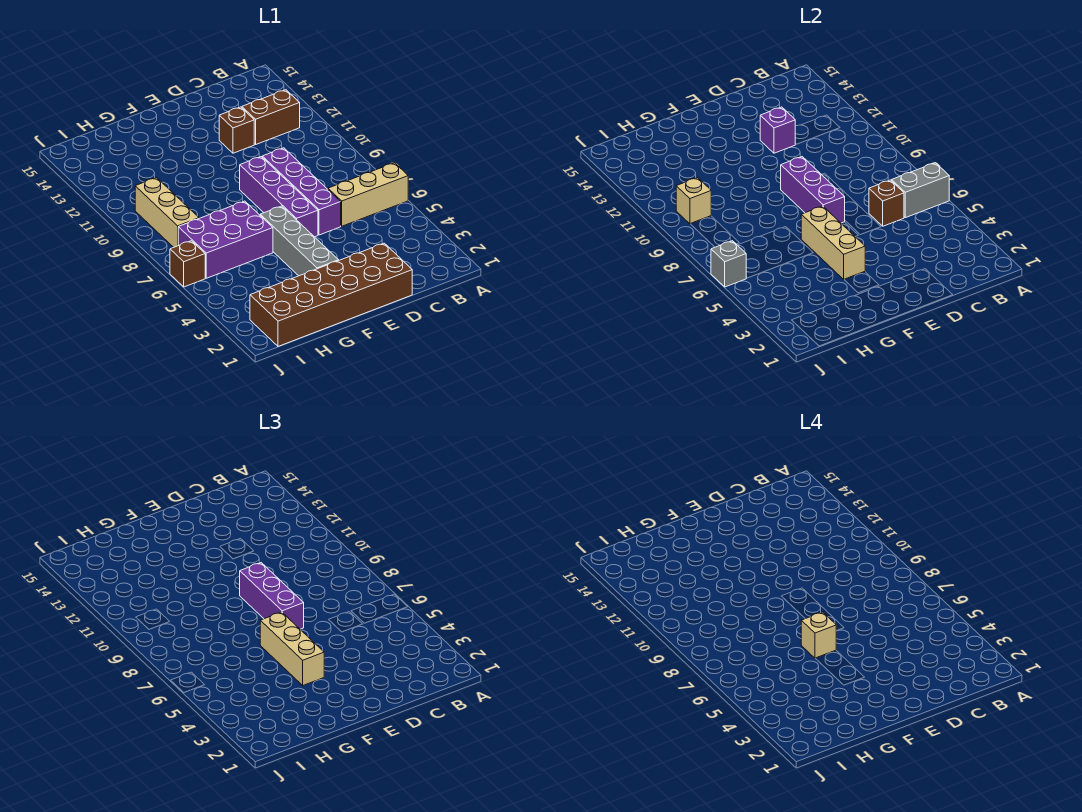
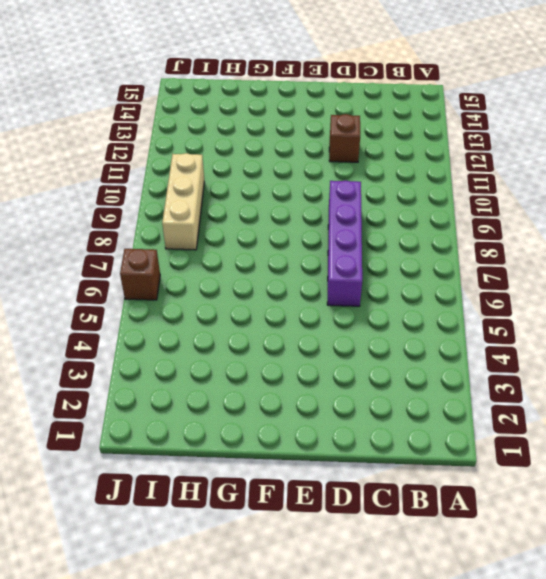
none -> tan 1x3 brick [328,163,408,226]
none -> brown 1x2 brick [242,90,300,144]
none -> brown 2x6 brick [250,243,412,346]

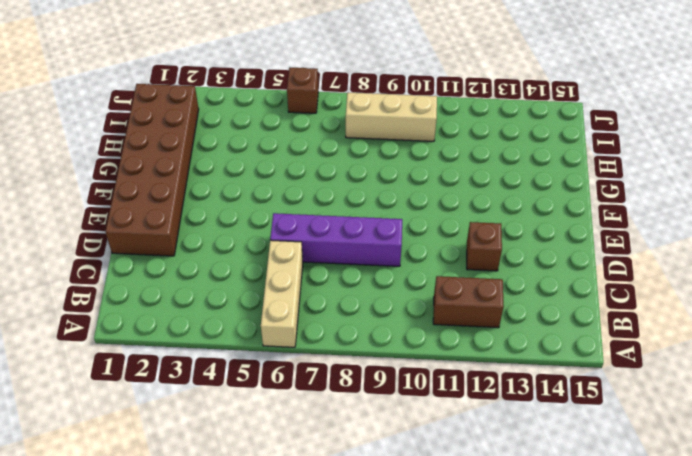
brown 1x2 brick [433,276,504,328] -> brown 1x2 brick turned to [242,90,300,144]
none -> purple 1x4 brick [240,157,318,237]
none -> grey 1x4 brick [260,206,339,276]
none -> purple 2x3 brick [178,201,273,278]

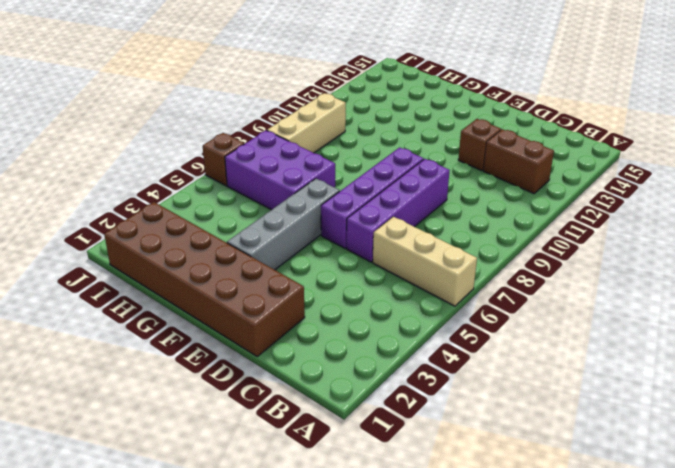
none -> grey 1x2 brick [892,163,949,218]
none -> brown 1x1 brick [869,180,904,226]
none -> purple 1x1 brick [760,107,795,153]

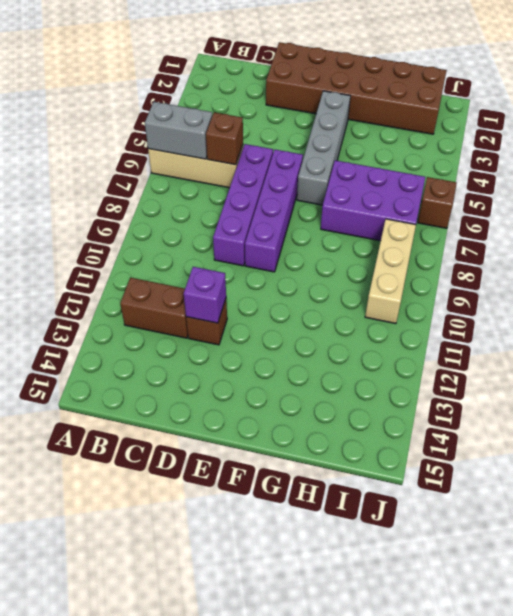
none -> purple 1x3 brick [781,157,845,223]
none -> tan 1x3 brick [801,206,865,279]
none -> tan 1x1 brick [676,178,711,224]

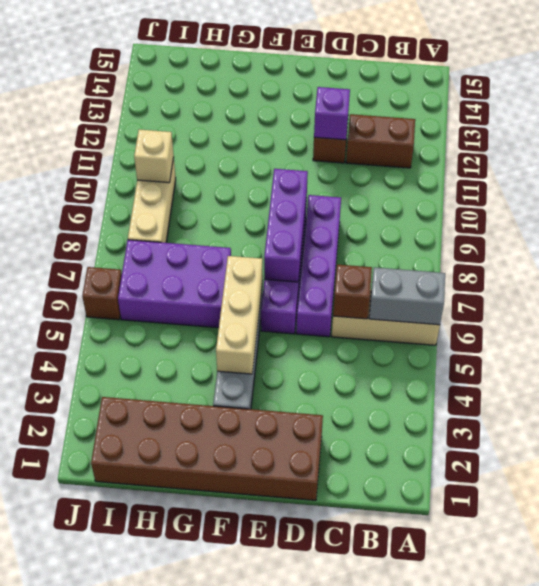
none -> grey 1x1 brick [711,241,746,287]
none -> purple 1x3 brick [240,563,304,629]
none -> tan 1x3 brick [260,612,324,685]

